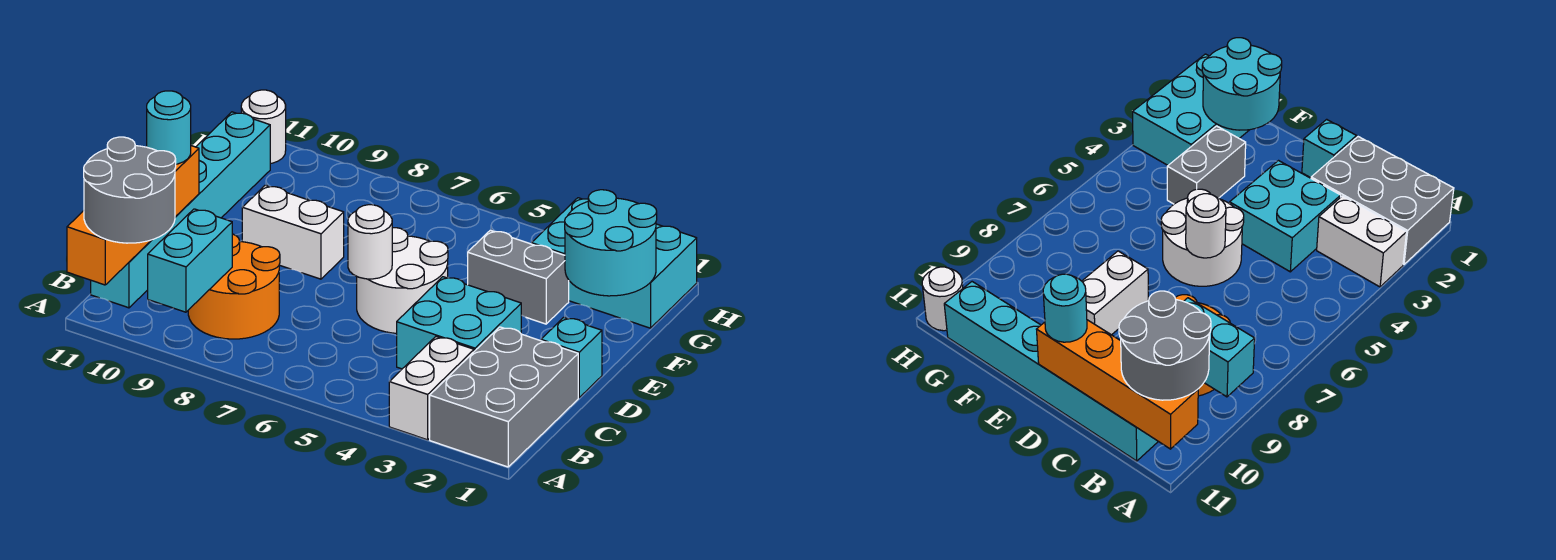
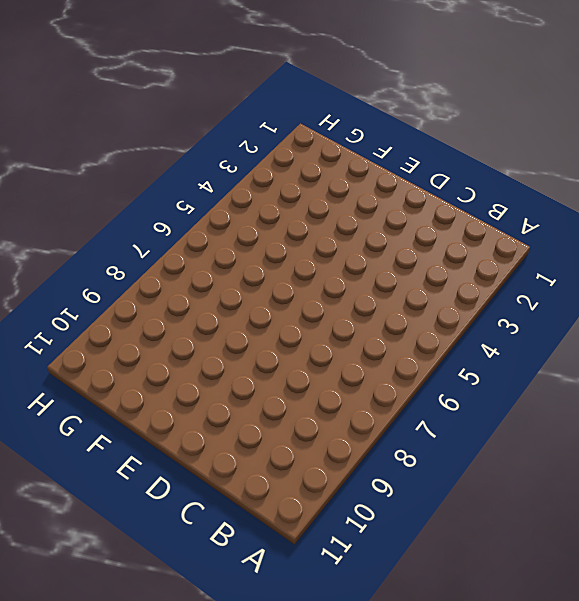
none -> grey 2x3 brick [430,327,578,467]
none -> white 1x2 brick [389,337,474,440]
none -> orange 2x2 round brick [188,234,280,339]

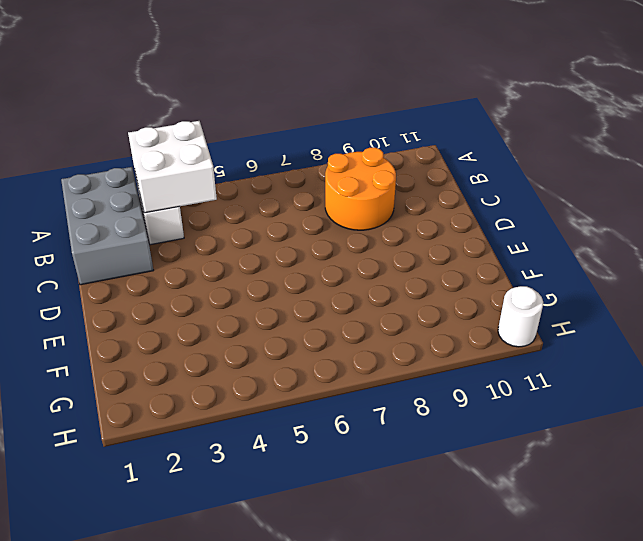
white 2x2 brick [128,121,217,213] -> none
none -> cyan 1x6 brick [91,112,270,308]
none -> cyan 2x2 brick [397,277,521,369]
none -> cyan 1x1 brick [541,317,602,397]

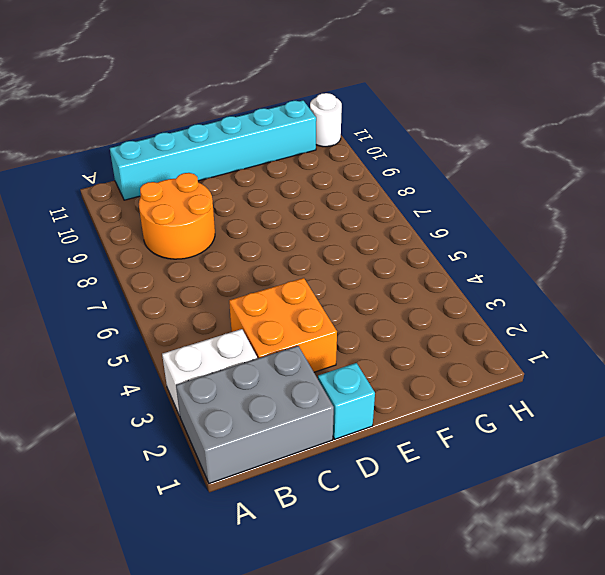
orange 2x2 brick [229,278,337,372] -> cyan 2x2 brick [397,277,521,369]
none -> white 2x2 round brick [357,228,448,333]
none -> white 1x2 brick [242,185,344,279]
none -> grey 1x2 brick [468,230,569,324]

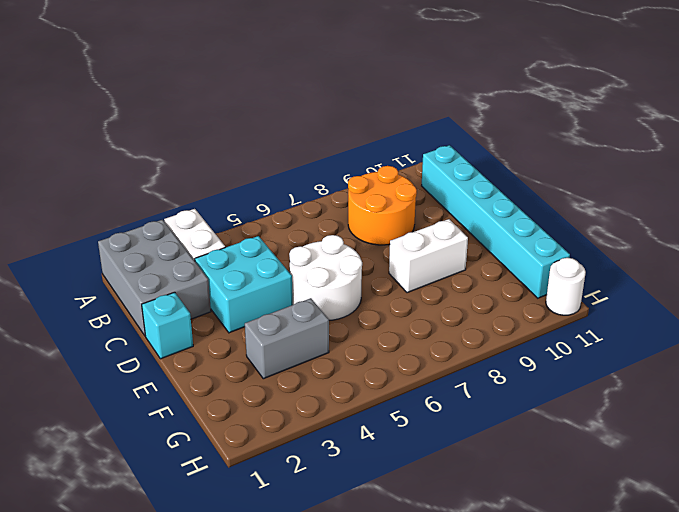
none -> cyan 2x3 brick [532,198,697,328]
none -> cyan 1x2 brick [148,209,232,312]
none -> orange 1x4 brick [67,146,199,285]

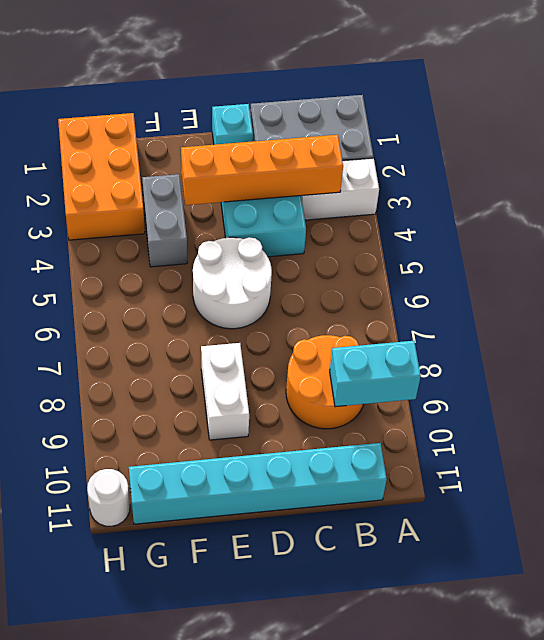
orange 1x4 brick [181,135,343,205] -> orange 1x4 brick moved to [67,146,199,285]
orange 2x3 brick [58,113,145,240] -> cyan 2x3 brick [532,198,697,328]
none -> white 1x1 round brick [348,205,392,279]
none -> cyan 2x2 round brick [565,190,657,296]
none -> grey 2x2 round brick [84,137,176,243]

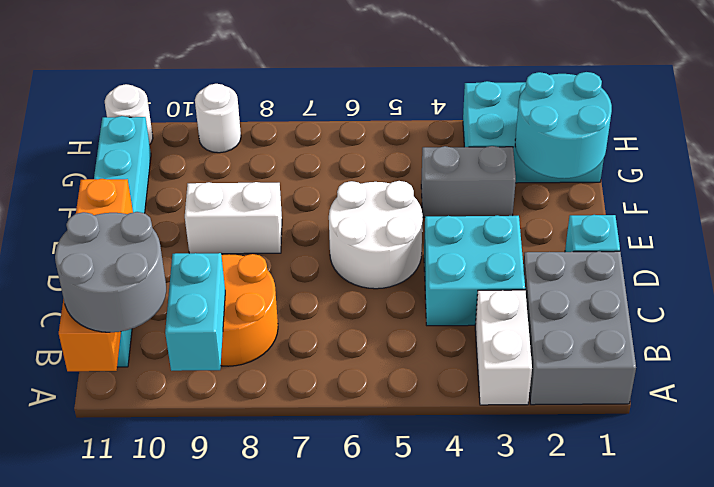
white 1x1 round brick [195,84,241,153] -> white 1x1 round brick moved to [348,205,392,279]
none -> cyan 1x1 round brick [147,91,191,164]

